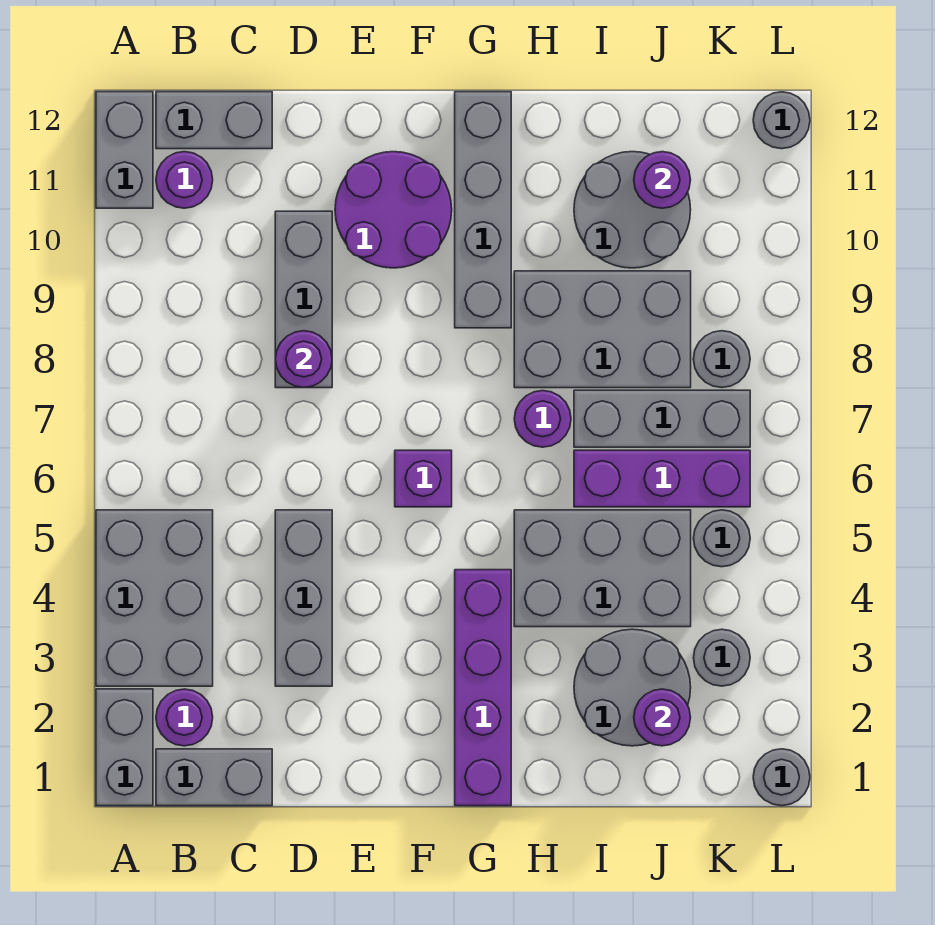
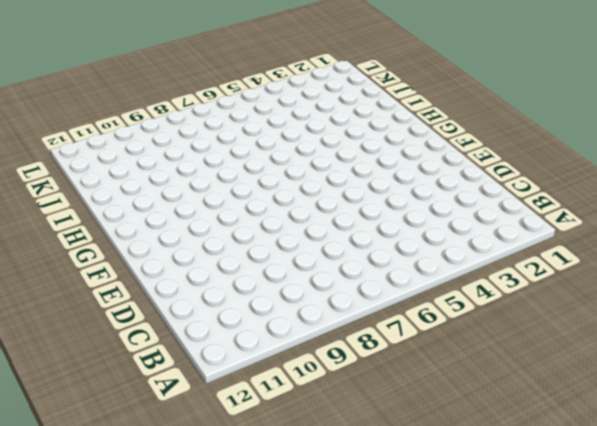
none -> grey 1x2 brick [96,689,153,806]
none -> grey 2x3 brick [96,510,213,686]
none -> grey 1x2 brick [96,92,153,208]

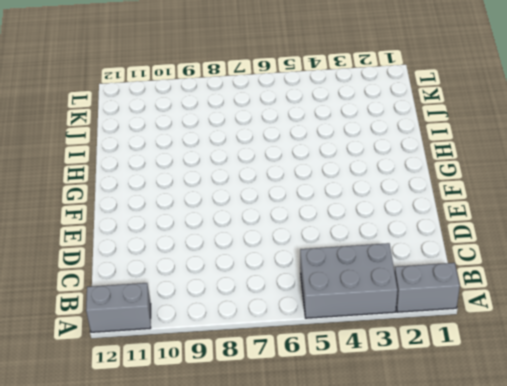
none -> grey 1x2 brick [156,749,272,806]
none -> purple 1x1 round brick [156,689,213,746]
none -> purple 1x1 round brick [156,152,213,208]

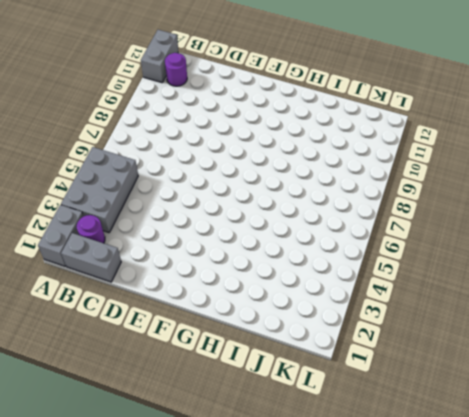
none -> grey 1x2 brick [156,92,272,149]
none -> grey 1x3 brick [275,510,332,686]
none -> grey 1x3 brick [275,211,332,388]

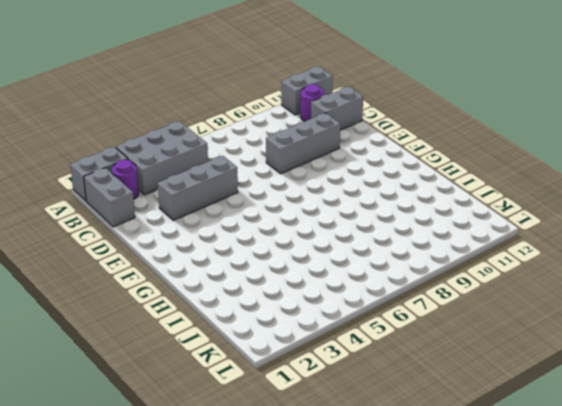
grey 1x2 brick [311,87,363,130] -> grey 1x2 brick turned to [156,92,272,149]
none -> purple 2x2 round brick [335,152,452,268]
none -> purple 1x1 brick [395,450,452,507]
none -> purple 1x4 brick [455,570,511,806]

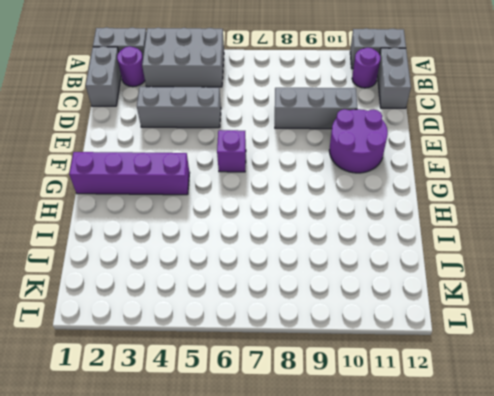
none -> grey 1x4 brick [455,92,511,328]
none -> grey 2x3 brick [514,510,691,627]
none -> purple 1x1 round brick [514,390,571,447]

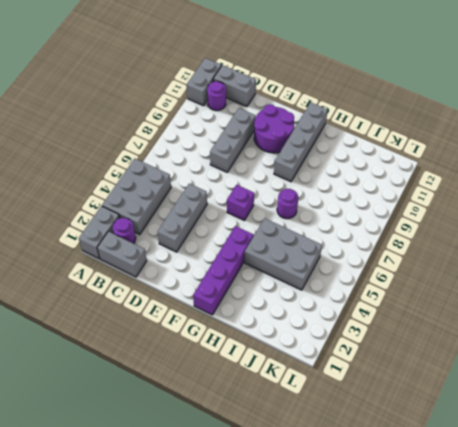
none -> grey 2x3 brick [514,271,691,388]
none -> grey 2x2 round brick [574,629,691,746]
none -> purple 1x3 brick [574,450,750,507]

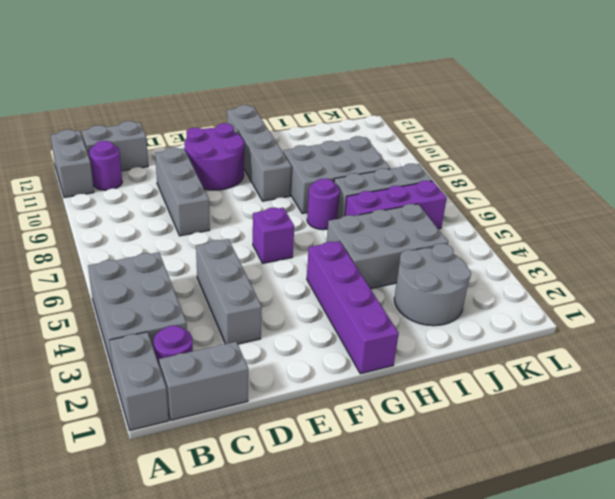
none -> grey 2x2 round brick [574,152,691,268]
none -> grey 1x1 round brick [693,629,750,686]
none -> grey 1x1 round brick [693,510,750,567]

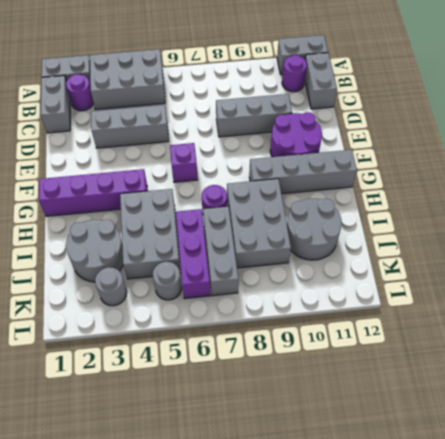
none -> grey 1x1 round brick [693,331,750,388]
none -> grey 1x1 round brick [753,749,810,806]
none -> grey 1x1 round brick [753,92,810,149]

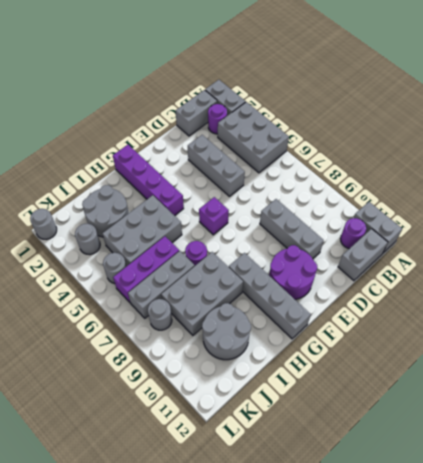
none -> grey 1x1 round brick [753,92,810,149]
none -> purple 1x1 round brick [275,331,332,388]
none -> purple 1x1 round brick [634,689,691,746]

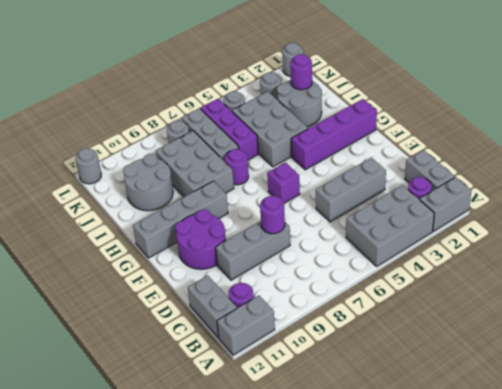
none -> purple 1x1 round brick [634,152,691,208]

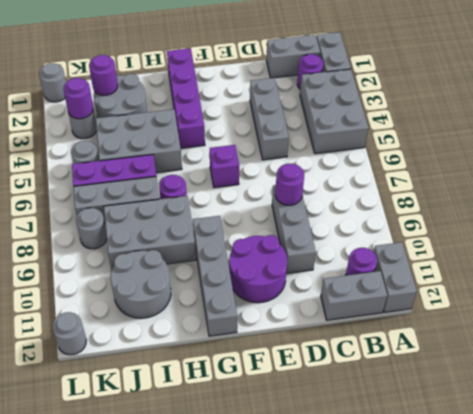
purple 1x1 round brick [63,78,93,119] -> purple 1x1 round brick moved to [634,152,691,208]

